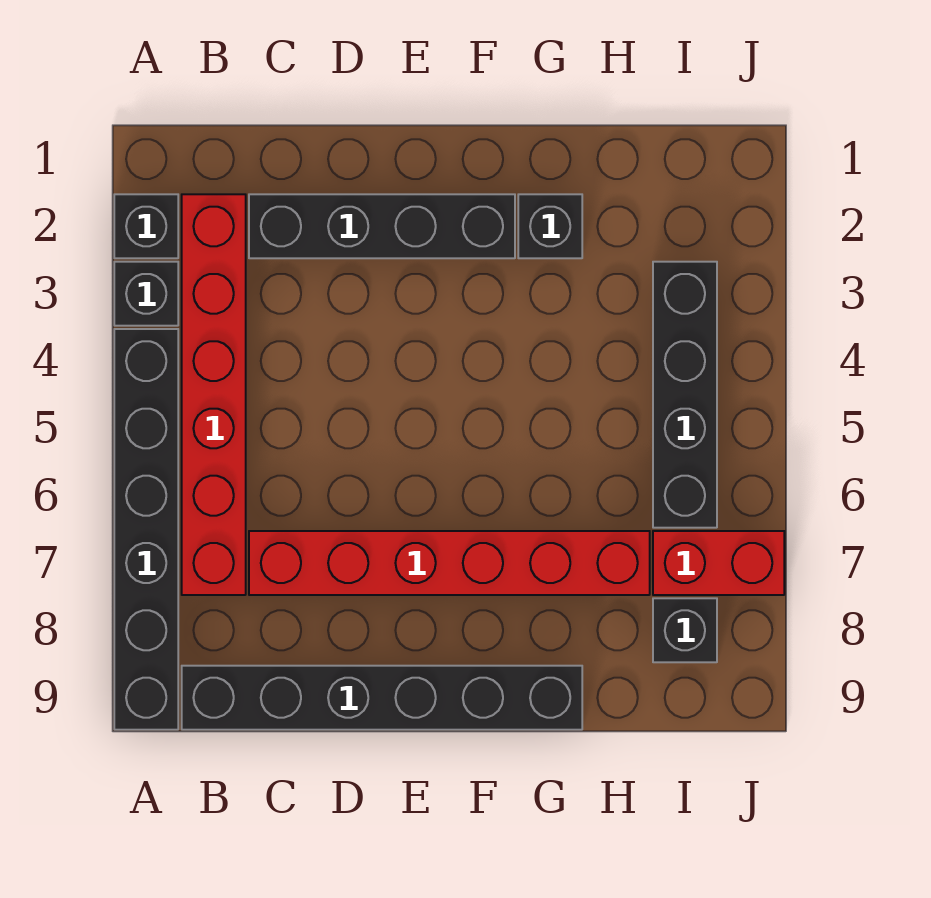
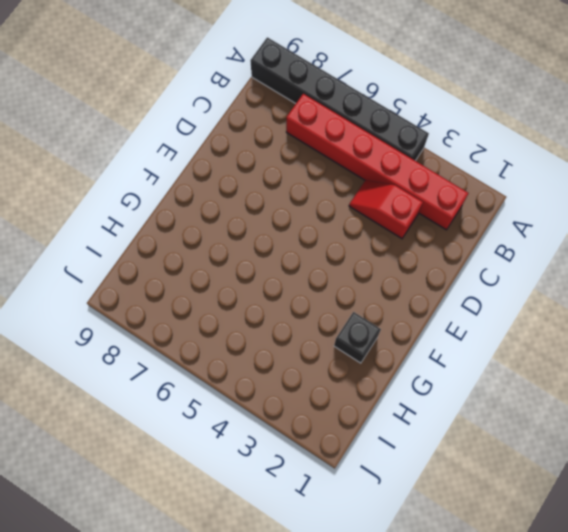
red 1x2 slope [349,180,423,238] -> none
none -> black 1x1 brick [114,194,178,258]
none -> black 1x1 brick [114,262,178,326]

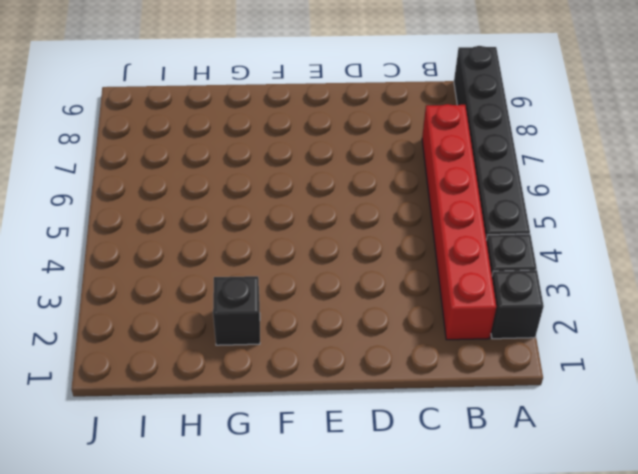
none -> black 1x6 brick [182,666,582,730]
none -> black 1x4 brick [249,194,515,258]

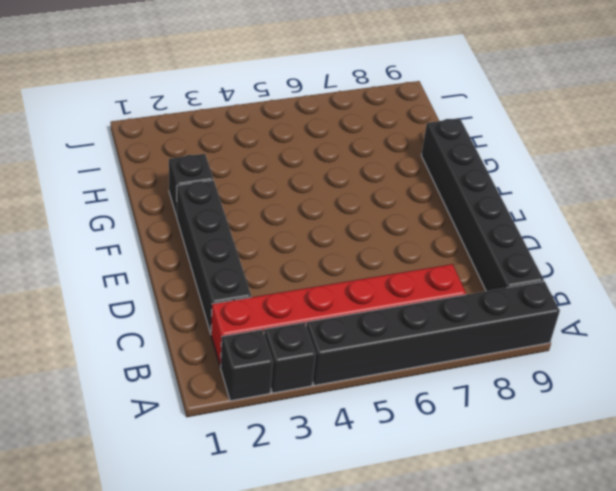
none -> red 1x6 brick [249,531,650,595]
none -> black 1x4 brick [653,262,717,528]

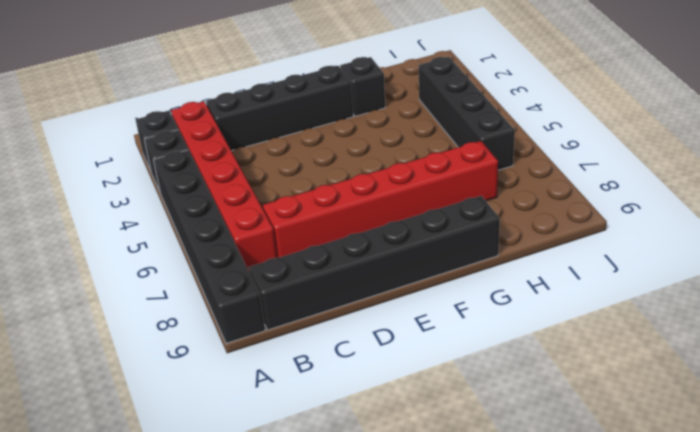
none -> red 1x2 brick [653,531,784,595]
none -> black 1x1 brick [653,598,717,662]

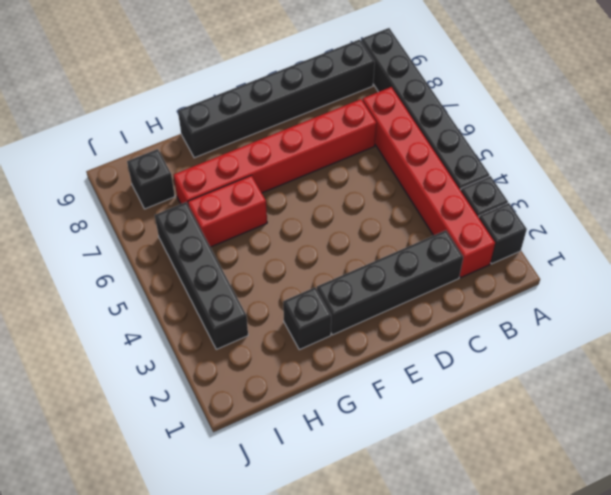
red 1x2 brick [188,175,267,247] -> red 1x2 brick moved to [653,531,784,595]

